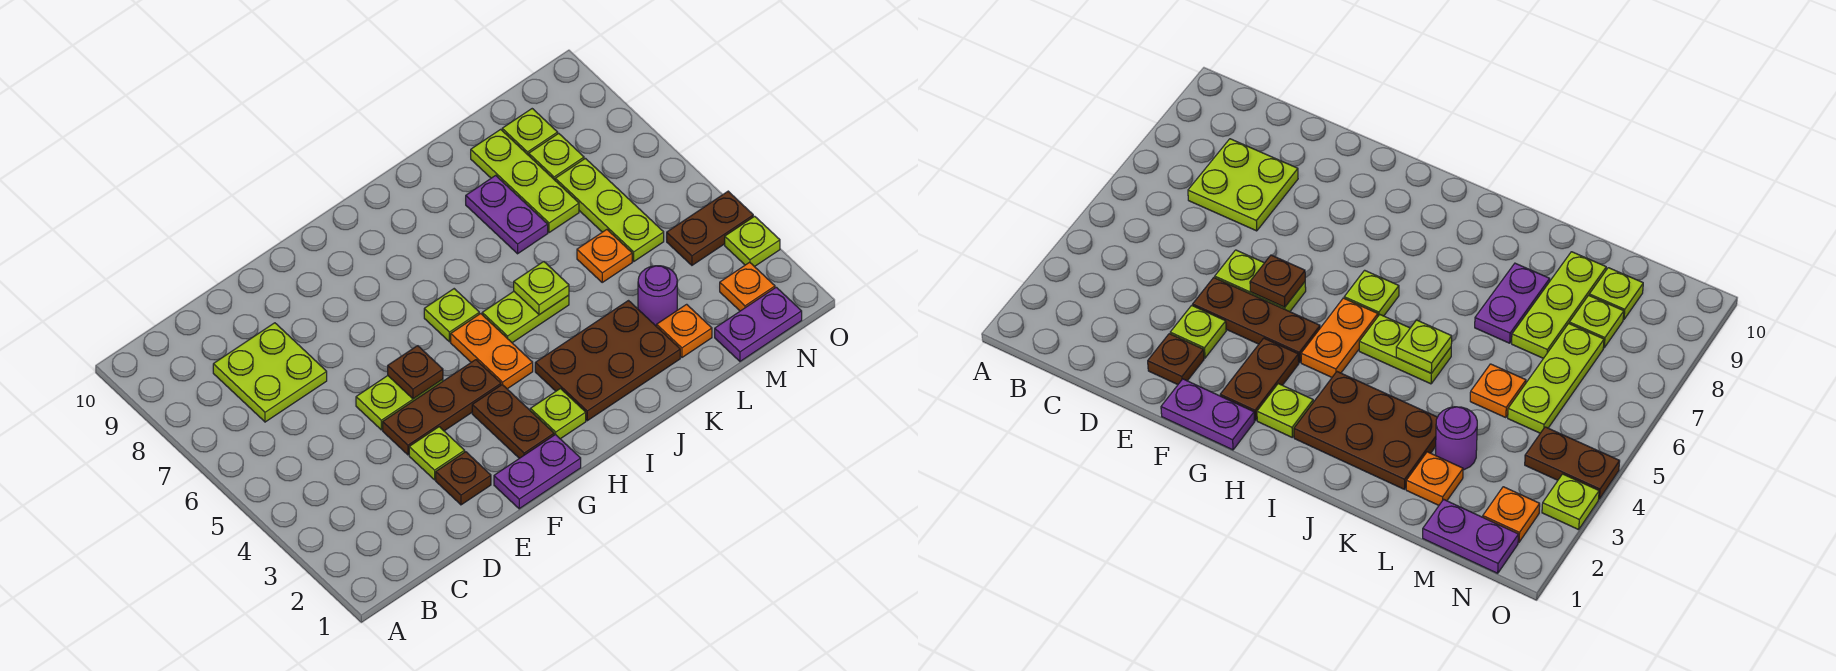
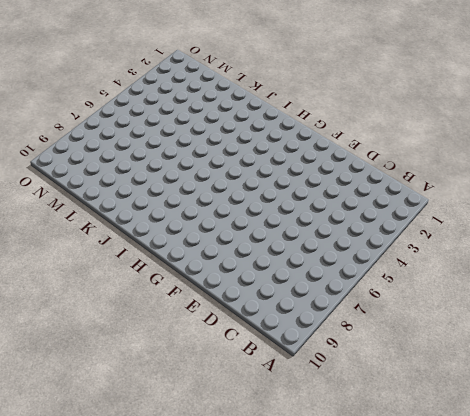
none -> lime 2x2 plate [213,323,327,422]
none -> brown 1x1 plate [436,452,491,505]
none -> lime 1x1 plate [409,427,465,480]

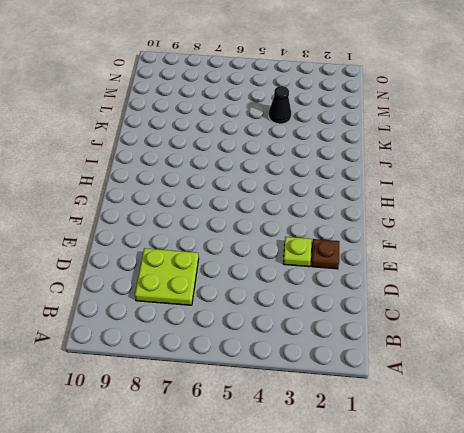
black 1x1 cone [269,86,291,124] -> none
none -> brown 1x3 plate [383,360,501,455]
none -> lime 1x2 plate [356,376,443,430]
none -> purple 1x2 plate [494,434,581,509]

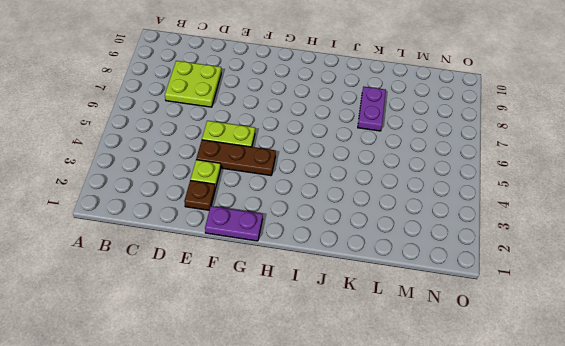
none -> brown 1x2 plate [472,385,554,458]
none -> lime 1x1 plate [530,389,586,439]
none -> orange 1x2 plate [451,314,533,389]

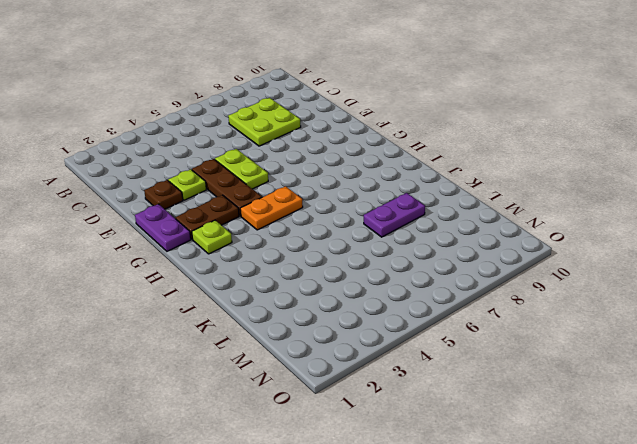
none -> lime 1x1 plate [424,289,479,342]
none -> brown 2x3 plate [535,301,680,421]
none -> lime 1x2 plate [482,292,569,343]

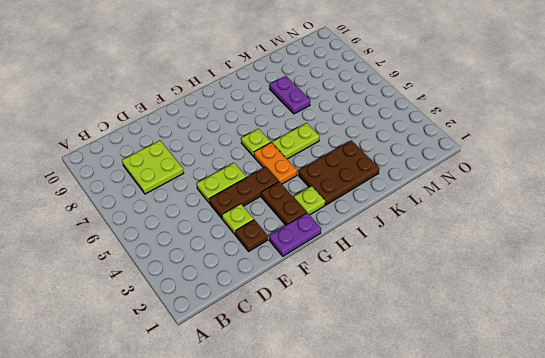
none -> orange 1x1 plate [656,304,712,357]
none -> purple 1x1 round brick [638,266,677,326]
none -> orange 1x1 plate [577,230,632,282]

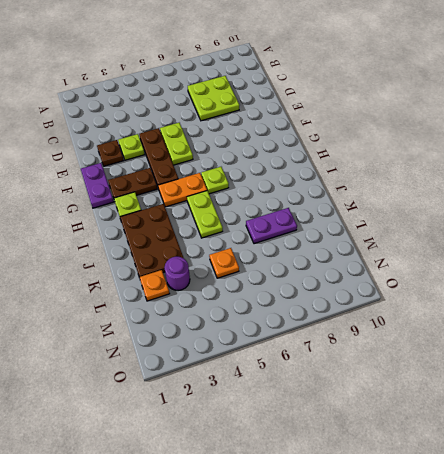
none -> lime 1x3 plate [471,129,579,233]
none -> purple 1x2 plate [715,287,802,361]
none -> lime 1x3 plate [555,158,664,261]

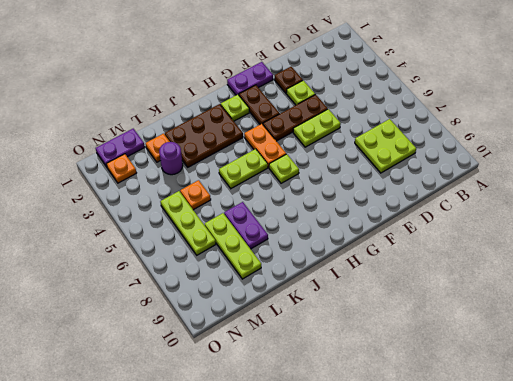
none -> lime 1x1 plate [529,133,584,180]
none -> lime 1x1 plate [502,109,558,155]
none -> brown 1x2 plate [667,191,753,265]

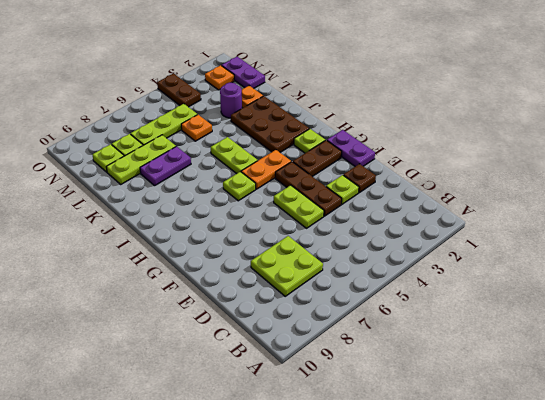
none -> lime 1x1 plate [725,216,780,267]
none -> brown 1x1 plate [388,346,443,399]
none -> lime 1x1 plate [514,261,569,315]

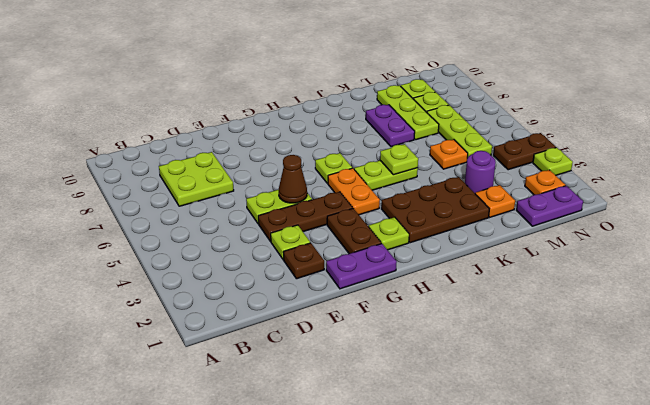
brown 1x1 cone [279,155,307,203] -> brown 1x1 plate [388,346,443,399]

